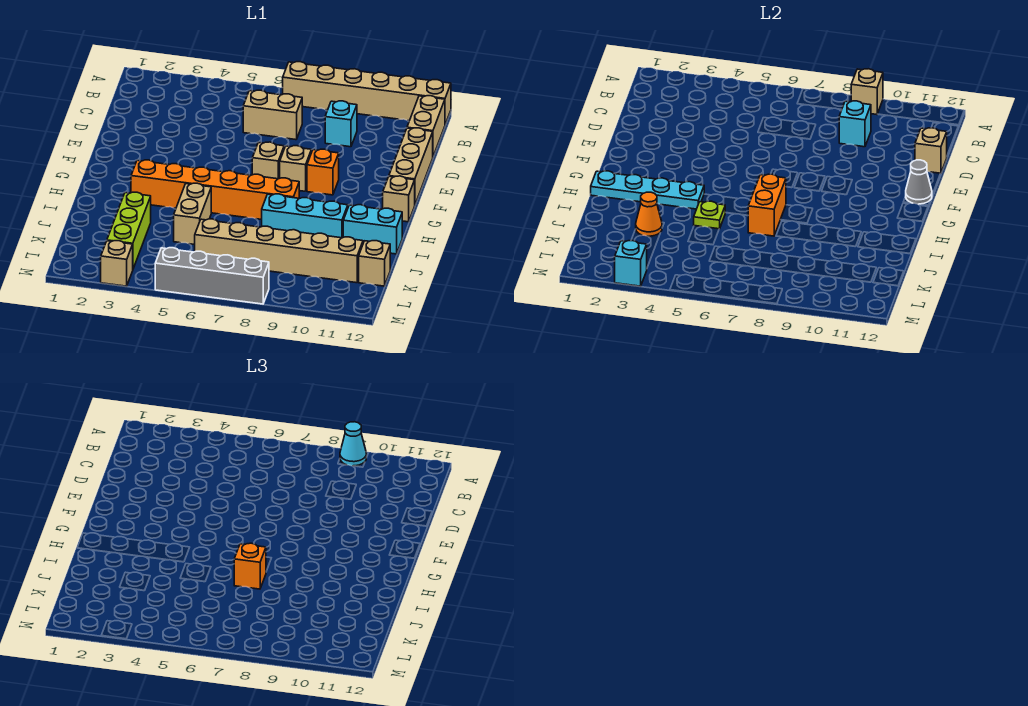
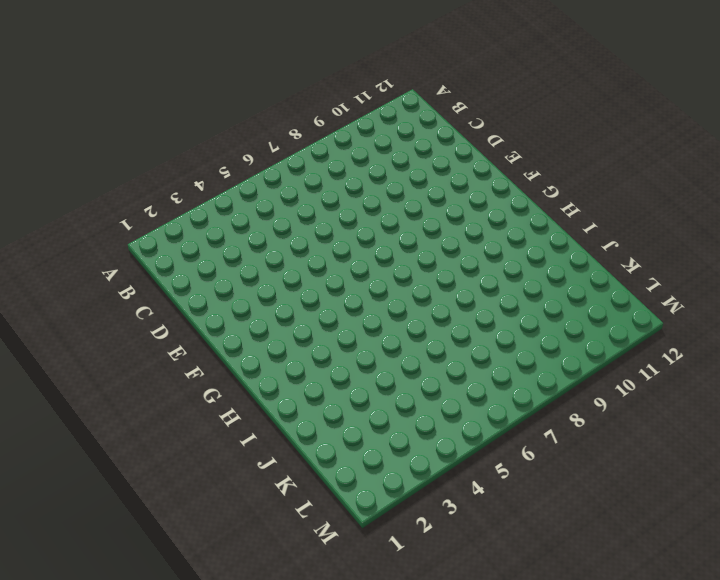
none -> tan 1x6 brick [283,62,451,124]
none -> tan 1x2 brick [407,96,445,156]
none -> tan 1x2 brick [243,90,302,140]

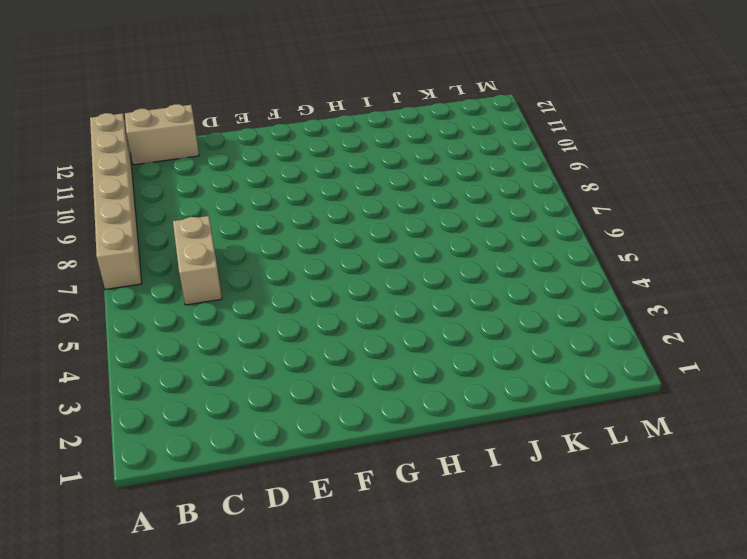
none -> cyan 1x1 brick [325,101,357,147]
none -> tan 1x3 brick [389,128,433,204]
none -> tan 1x1 brick [252,142,284,179]

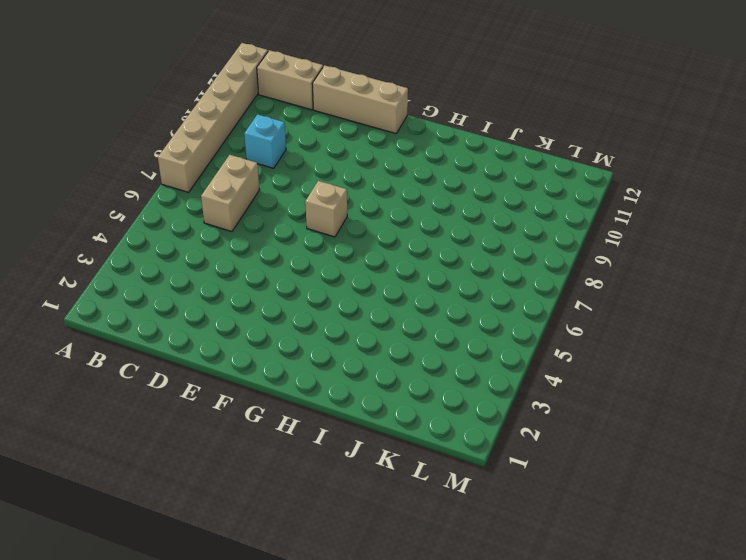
none -> tan 1x1 brick [280,146,311,191]
none -> orange 1x1 brick [307,149,339,195]
none -> tan 1x1 brick [383,176,415,222]

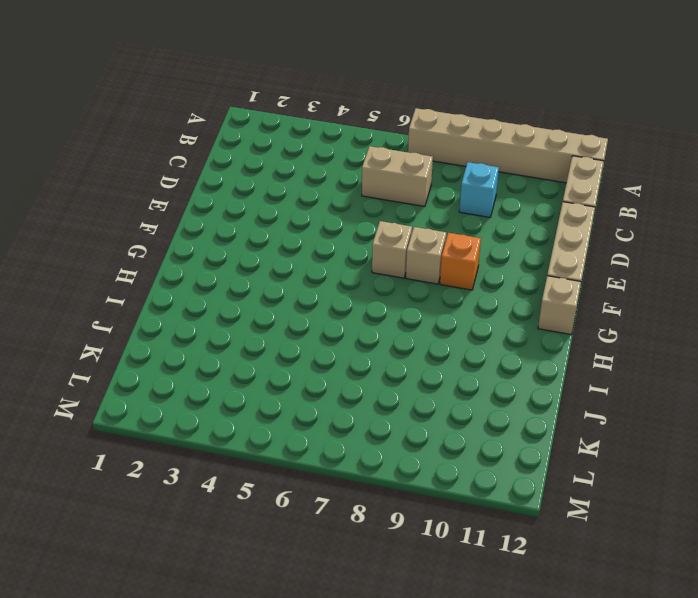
none -> orange 1x6 brick [131,160,299,220]
none -> tan 1x2 brick [174,183,211,245]
none -> cyan 1x3 brick [262,194,348,238]

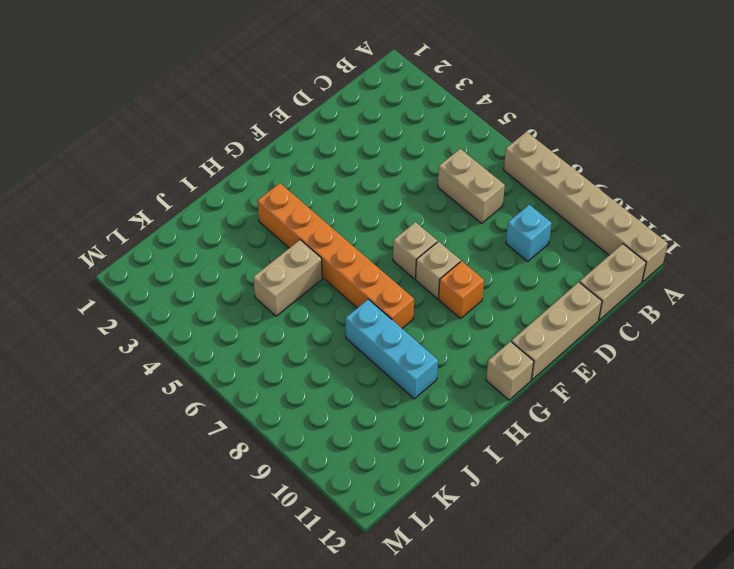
none -> cyan 1x2 brick [343,205,402,254]
none -> lime 1x3 brick [107,192,151,269]
none -> tan 1x6 brick [195,219,363,283]

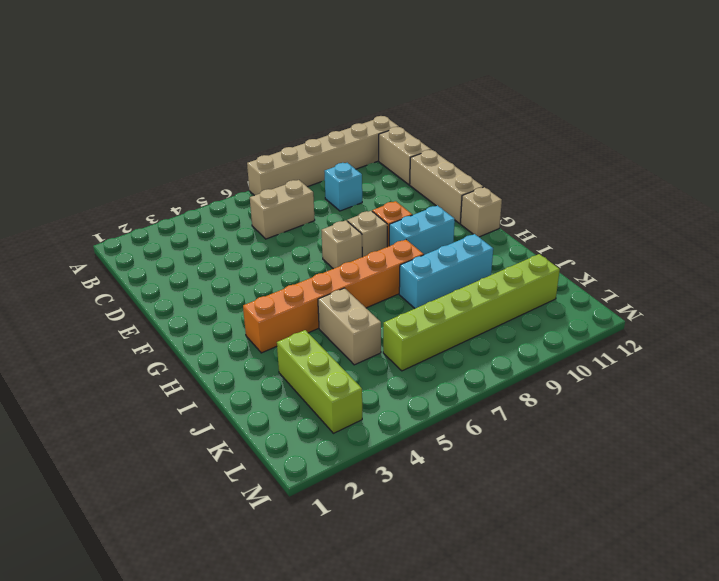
cyan 1x2 brick [389,205,455,255] -> cyan 1x2 brick moved to [343,205,402,254]
lime 1x6 brick [383,254,560,371] -> tan 1x6 brick [195,219,363,283]
none -> tan 1x1 brick [359,241,390,286]
none -> tan 1x1 brick [101,241,133,286]
none -> grey 1x4 brick [155,248,269,304]

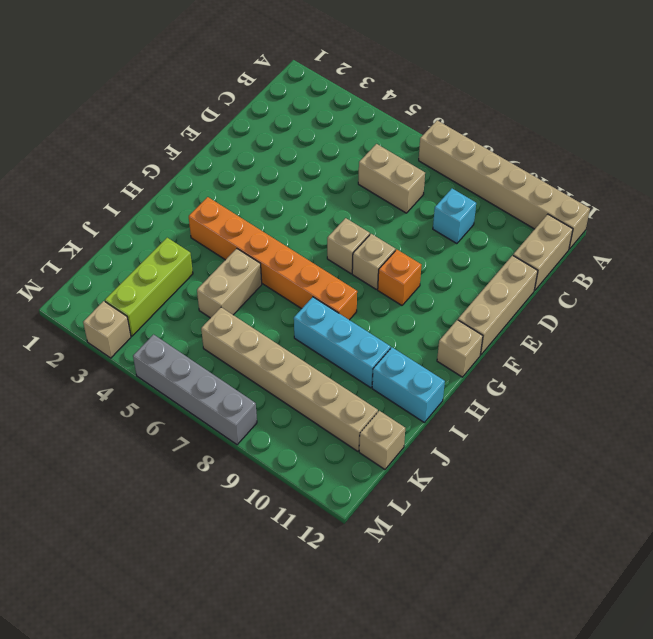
none -> tan 1x1 brick [851,69,883,115]
none -> cyan 1x1 brick [839,101,871,147]
none -> tan 1x1 brick [915,128,947,174]

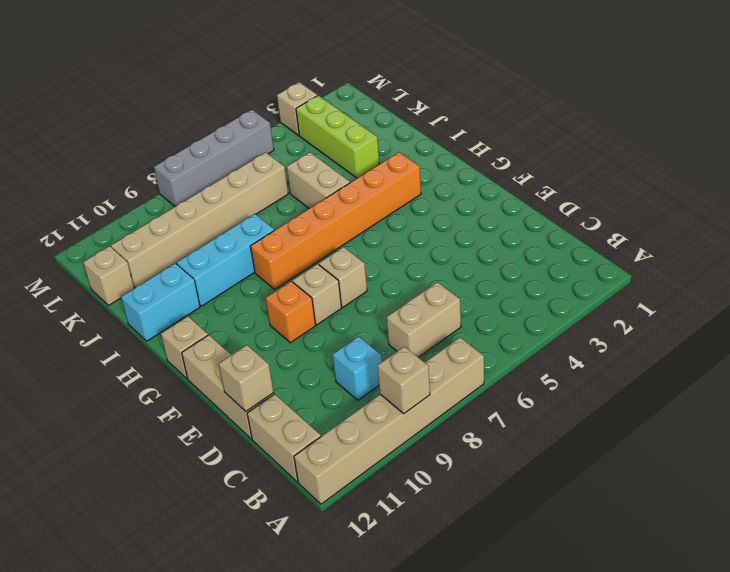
none -> cyan 1x1 brick [839,101,871,147]
none -> grey 1x1 cone [906,160,932,204]
none -> cyan 1x4 plate [591,171,704,209]

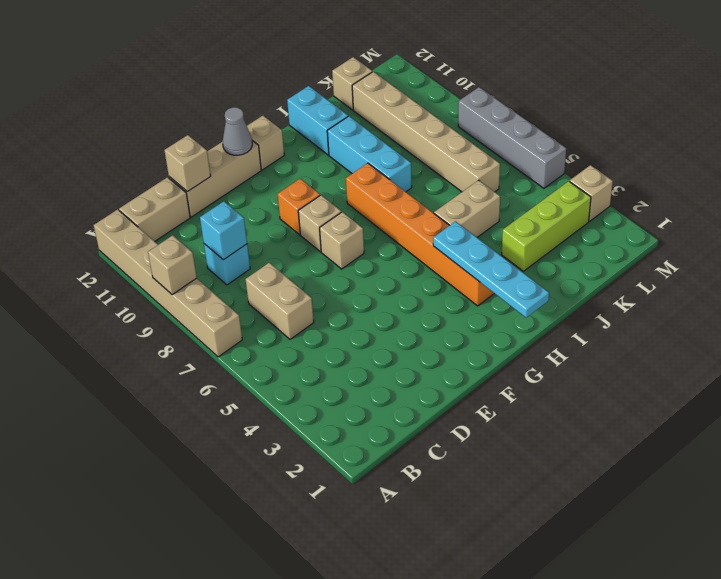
none -> orange 1x2 brick [748,174,786,236]
none -> lime 1x1 plate [694,201,725,229]
none -> orange 1x1 cone [636,192,662,236]

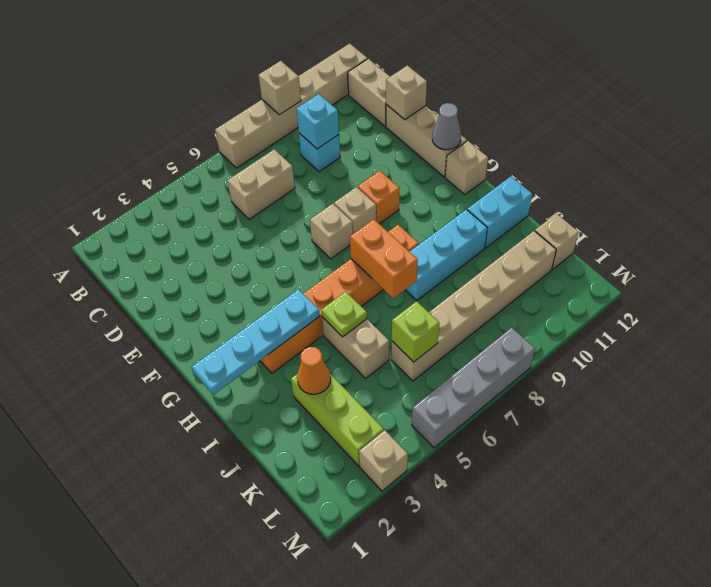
lime 1x1 brick [392,301,439,362] -> none
none -> cyan 1x1 brick [615,241,647,286]
none -> cyan 1x1 cone [340,422,366,466]
none -> orange 1x1 brick [234,543,266,589]

